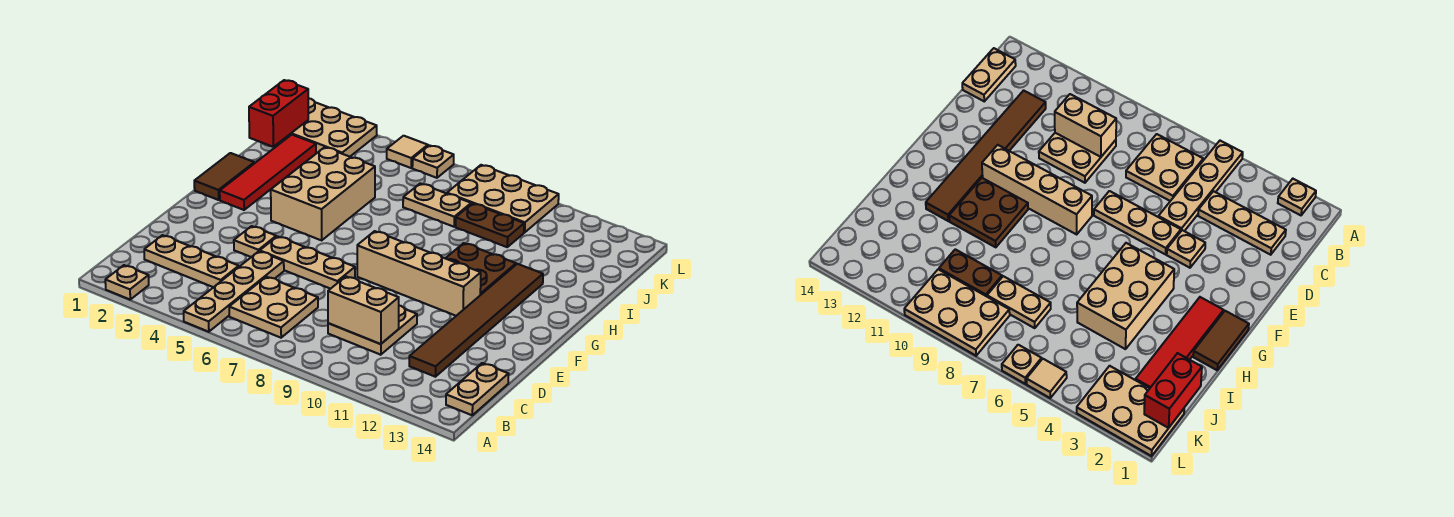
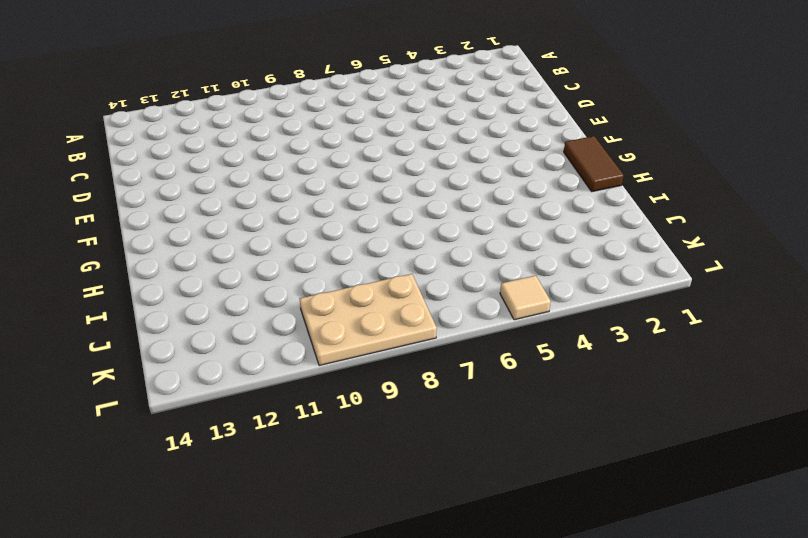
none -> tan 1x1 plate [105,265,149,299]
none -> tan 1x4 plate [184,251,284,332]
none -> tan 2x2 plate [229,277,318,338]

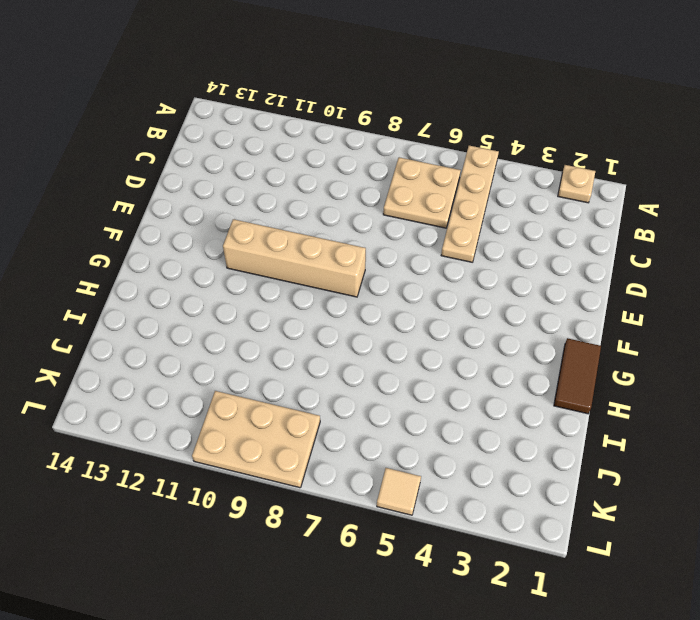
none -> tan 1x2 plate [446,363,508,415]
none -> tan 1x3 plate [144,235,239,287]
none -> tan 2x2 plate [328,306,417,355]

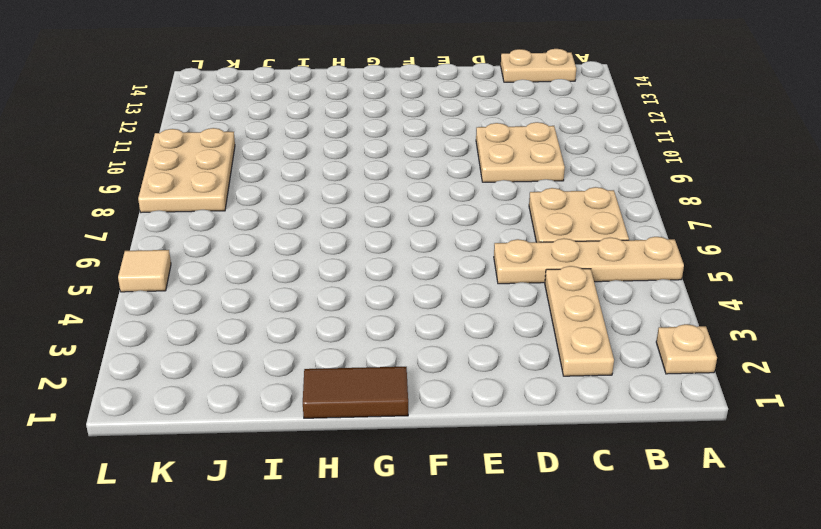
none -> brown 1x6 tile [409,264,543,377]
none -> tan 1x1 plate [234,226,276,257]
none -> tan 1x3 plate [260,236,355,289]

